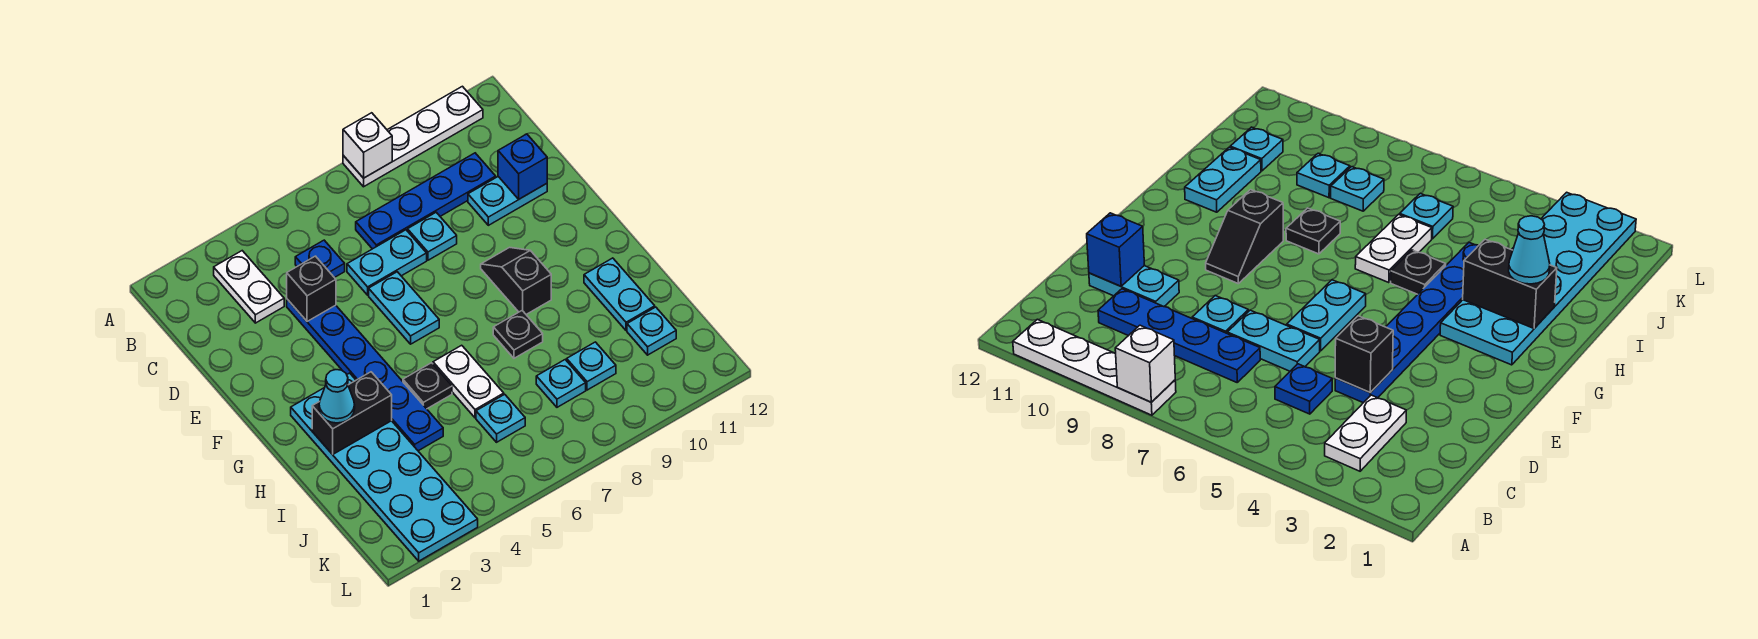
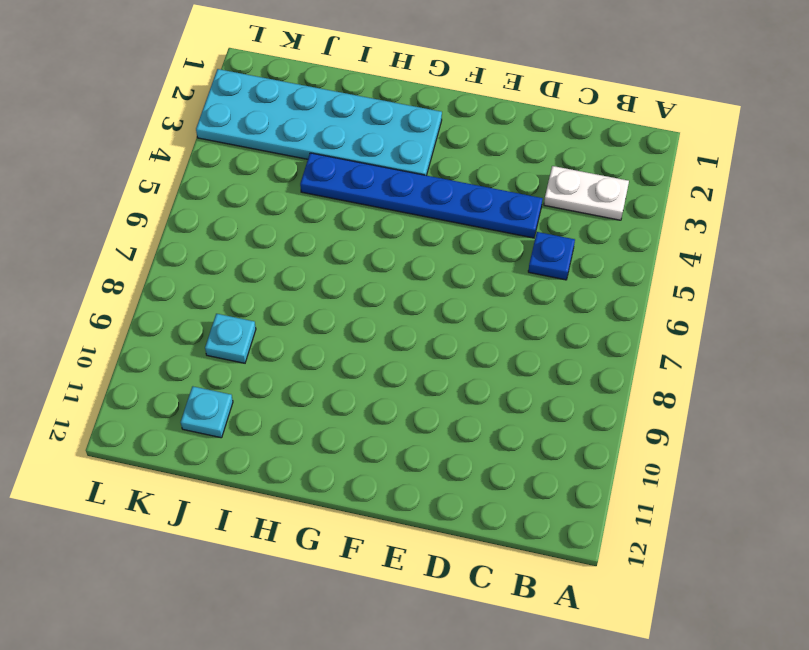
none -> white 1x4 plate [343,86,483,187]
none -> blue 1x4 plate [356,153,496,249]
none -> cyan 1x2 plate [347,230,427,295]

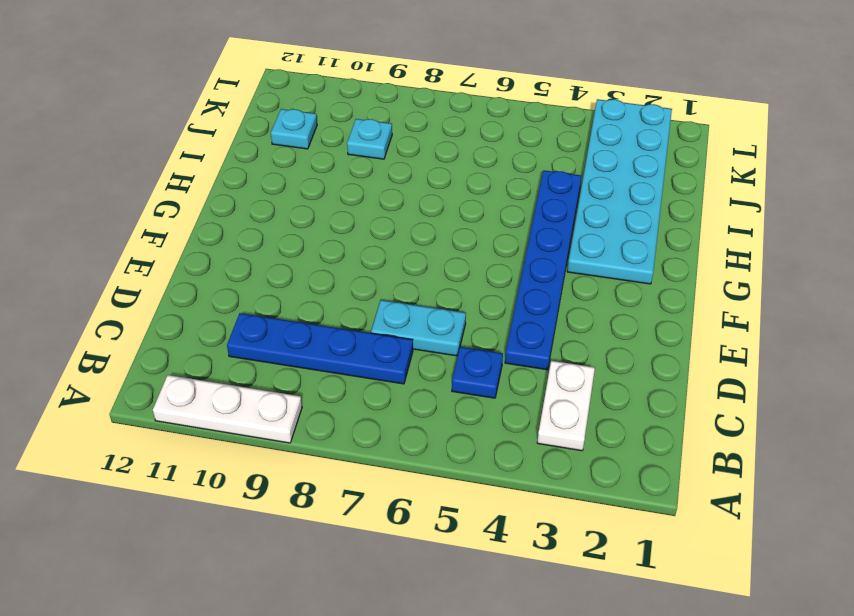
white 1x3 plate [153,375,302,443] -> white 1x4 plate [343,86,483,187]
none -> cyan 1x1 plate [408,212,457,260]
none -> cyan 1x2 plate [468,177,547,225]
none -> cyan 1x2 plate [369,272,439,344]

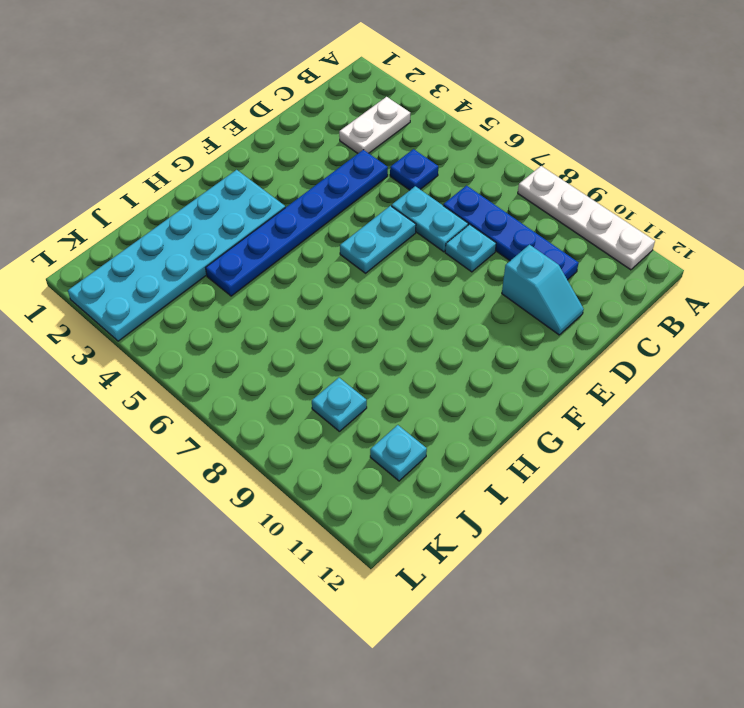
cyan 1x2 slope [502,245,584,335] -> cyan 1x2 plate [468,177,547,225]
none -> black 1x2 slope [481,247,551,314]
none -> black 1x1 plate [403,363,452,409]
none -> white 1x2 plate [433,345,504,418]

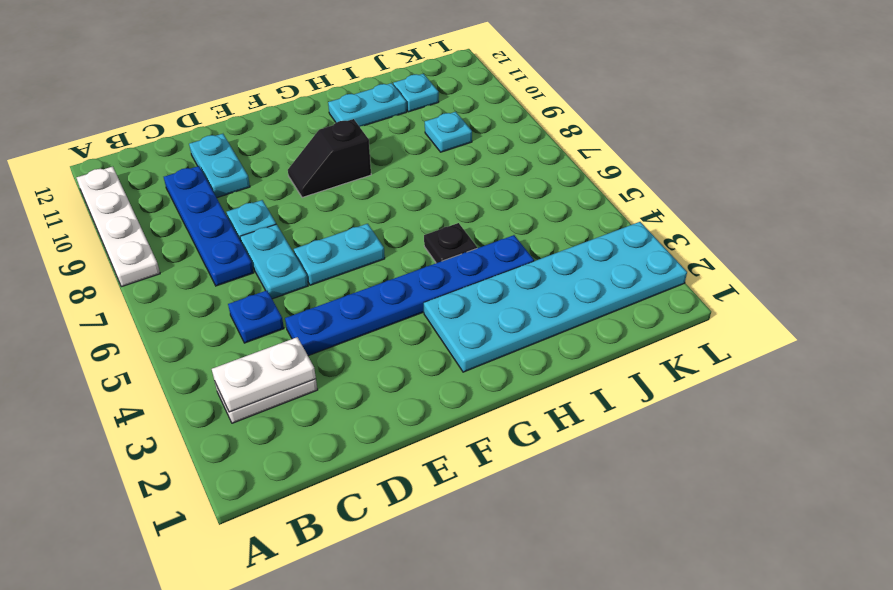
white 1x2 plate [212,337,316,412] -> white 1x2 plate moved to [433,345,504,418]
none -> black 1x1 plate [493,311,543,358]
none -> cyan 1x1 plate [476,394,525,442]
none -> cyan 1x1 plate [536,360,586,407]

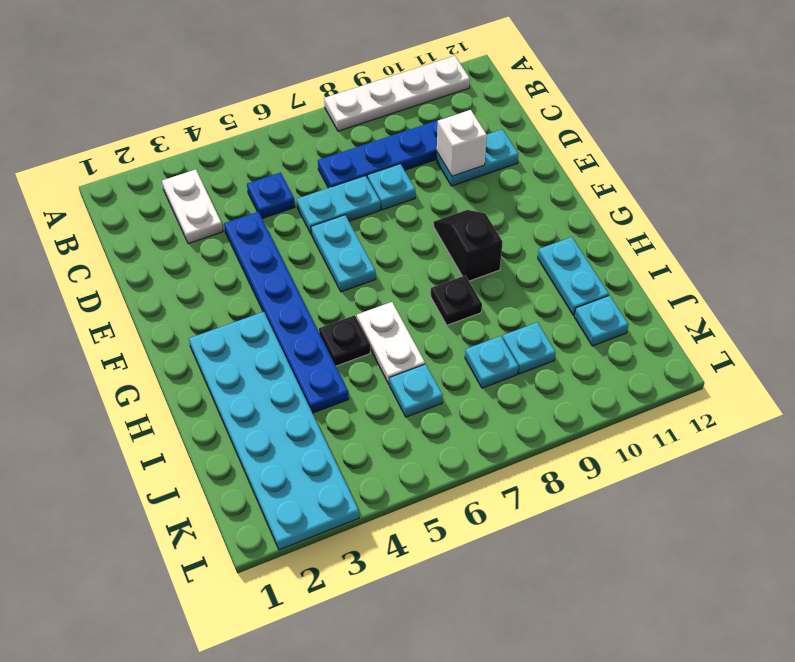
white 1x1 brick [437,110,487,176] -> white 1x1 brick moved to [343,113,392,178]
none -> black 1x1 brick [287,256,336,321]
none -> blue 1x1 brick [498,134,547,199]
none -> black 1x2 brick [312,372,392,454]

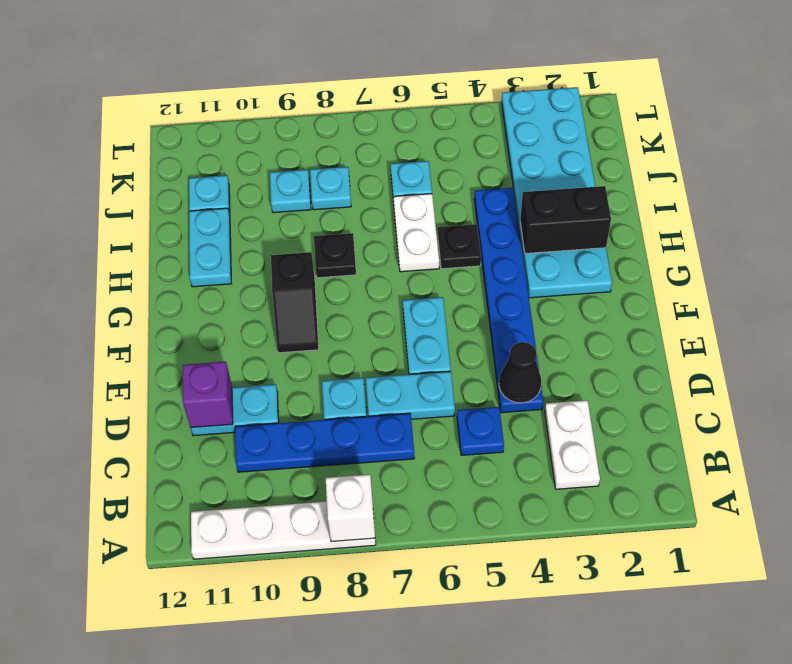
black 1x1 cone [499,342,541,403] -> black 1x1 brick [287,256,336,321]
purple 1x1 brick [183,362,233,428] -> blue 1x1 brick [498,134,547,199]
none -> cyan 1x1 cone [319,370,355,423]

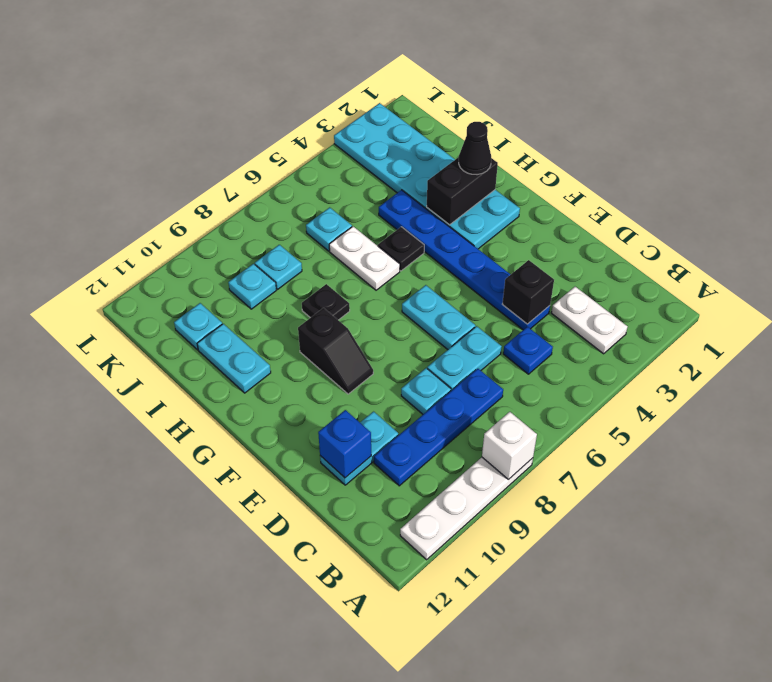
black 1x1 cone [459,122,491,175] -> cyan 1x1 cone [319,370,355,423]

